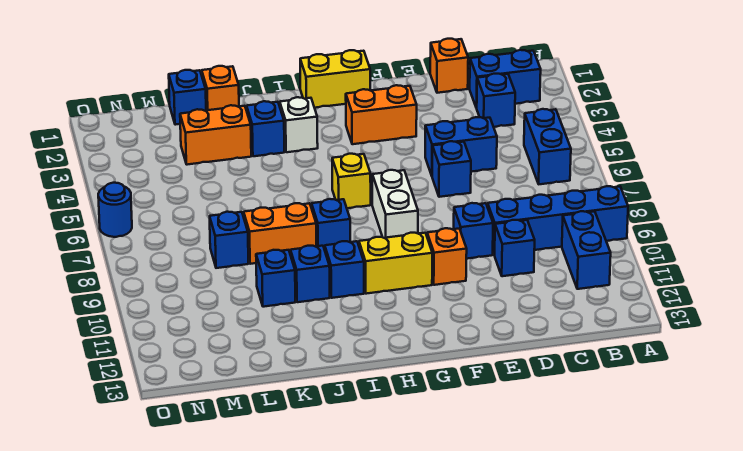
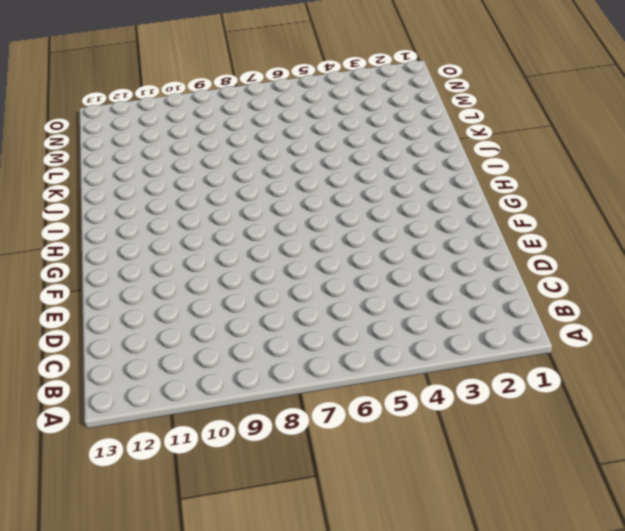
none -> blue 1x4 brick [488,186,628,255]
none -> blue 1x2 brick [470,50,541,108]
none -> blue 1x2 brick [524,109,571,184]

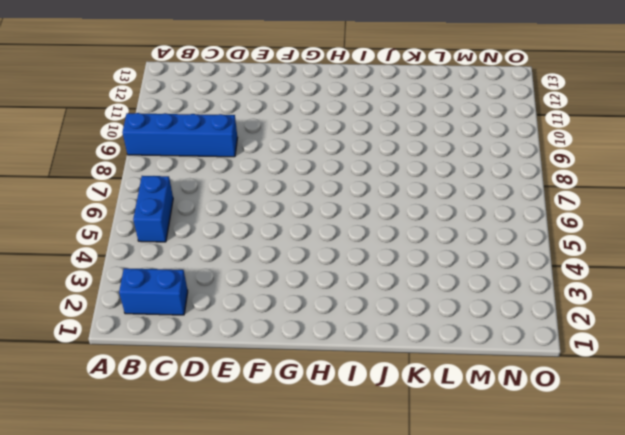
none -> blue 1x2 brick [562,211,611,289]
none -> blue 1x1 brick [477,74,515,127]
none -> orange 1x1 brick [430,39,468,93]

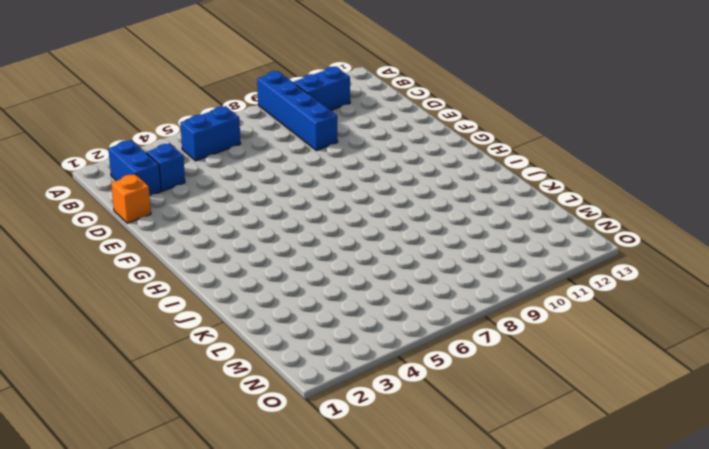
none -> blue 1x2 brick [425,117,497,176]
none -> blue 1x1 brick [495,220,535,276]
none -> blue 1x1 brick [432,141,471,197]

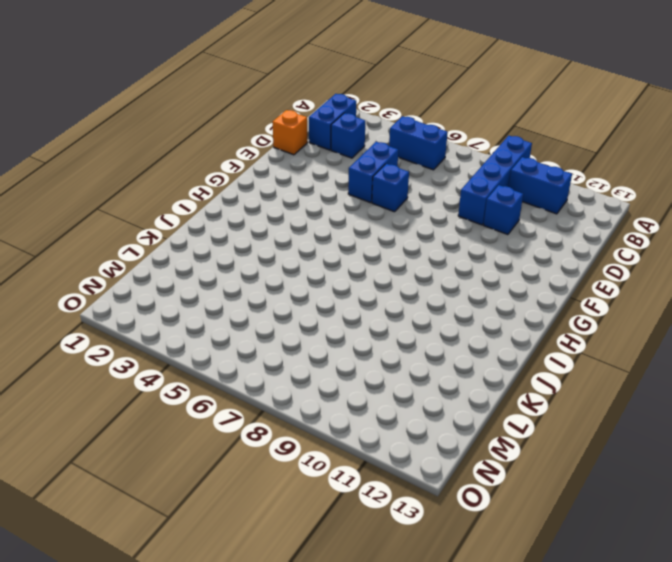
none -> blue 1x1 brick [454,203,493,259]
none -> orange 1x2 brick [346,85,417,144]
none -> orange 1x1 brick [427,228,467,285]

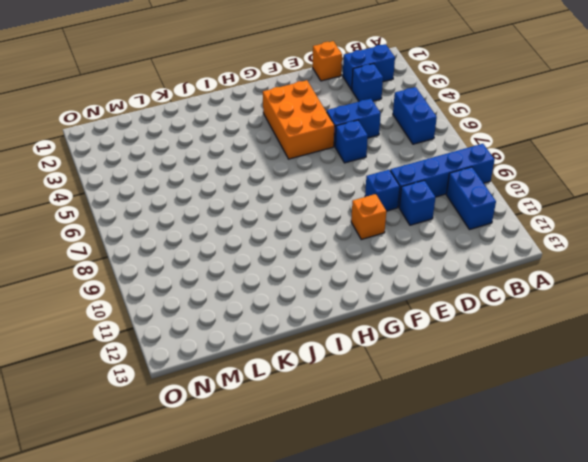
orange 2x3 brick [263,80,335,159] -> orange 1x2 brick [346,85,417,144]
none -> yellow 1x2 brick [300,50,370,108]
none -> white 1x2 brick [372,170,418,238]
none -> yellow 1x2 brick [359,233,432,294]

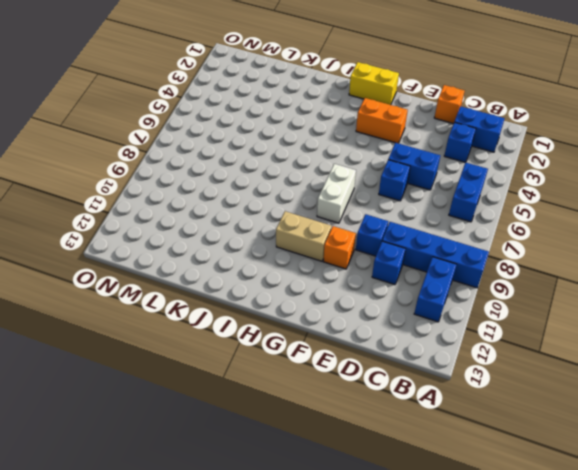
tan 1x2 brick [276,211,332,261] -> yellow 1x2 brick [359,233,432,294]
none -> yellow 1x1 brick [332,154,371,208]
none -> white 1x1 brick [279,97,318,152]
none -> blue 1x1 brick [312,199,350,250]

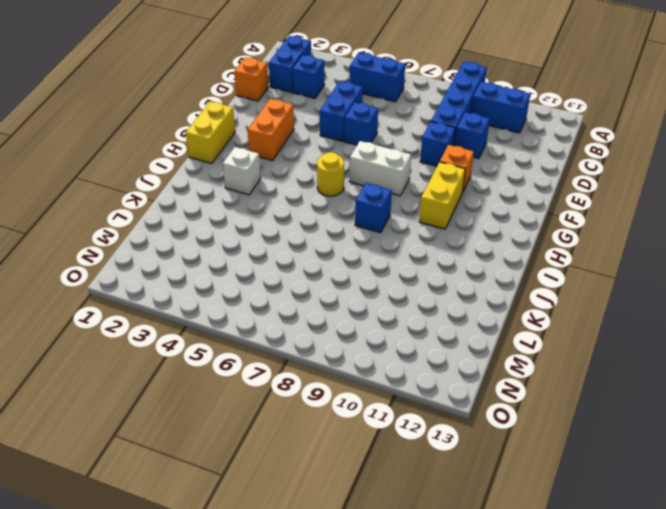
yellow 1x1 round brick [317,152,344,196] -> yellow 1x1 brick [332,154,371,208]
none -> blue 1x1 brick [325,241,364,298]
none -> blue 1x1 brick [247,101,284,156]
none -> orange 1x2 brick [244,203,316,264]

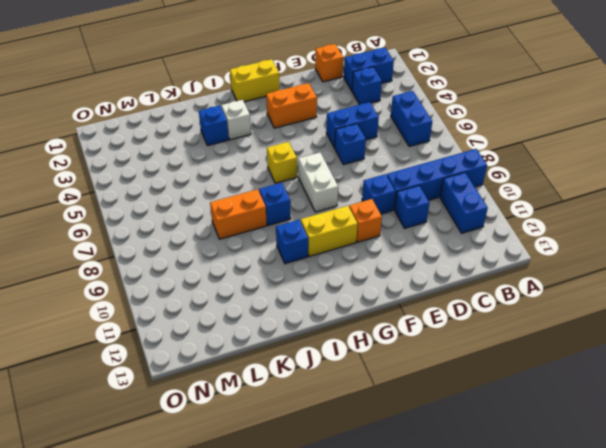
none -> blue 1x1 brick [290,246,330,302]
none -> orange 1x1 brick [202,66,239,110]
none -> orange 1x2 brick [180,105,251,165]

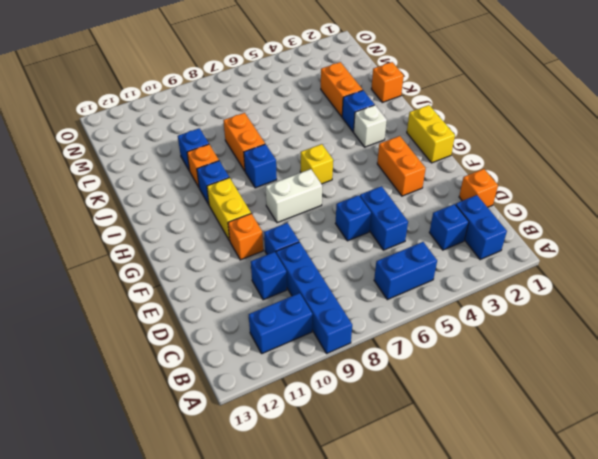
orange 1x1 brick [187,144,219,187] -> blue 1x1 brick [290,246,330,302]
none -> blue 1x1 brick [169,70,206,125]
none -> blue 1x1 brick [210,212,248,268]
none -> blue 1x1 round brick [98,183,132,237]

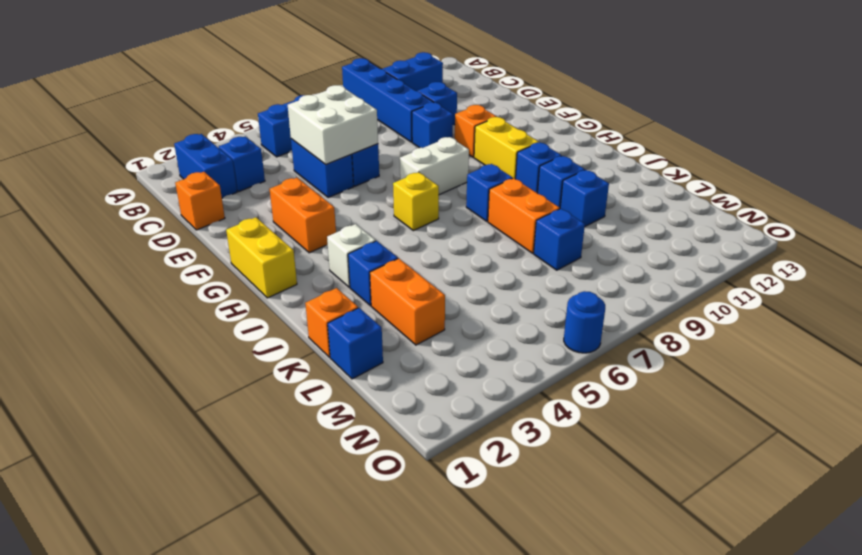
white 2x2 brick [288,85,378,164] -> none

